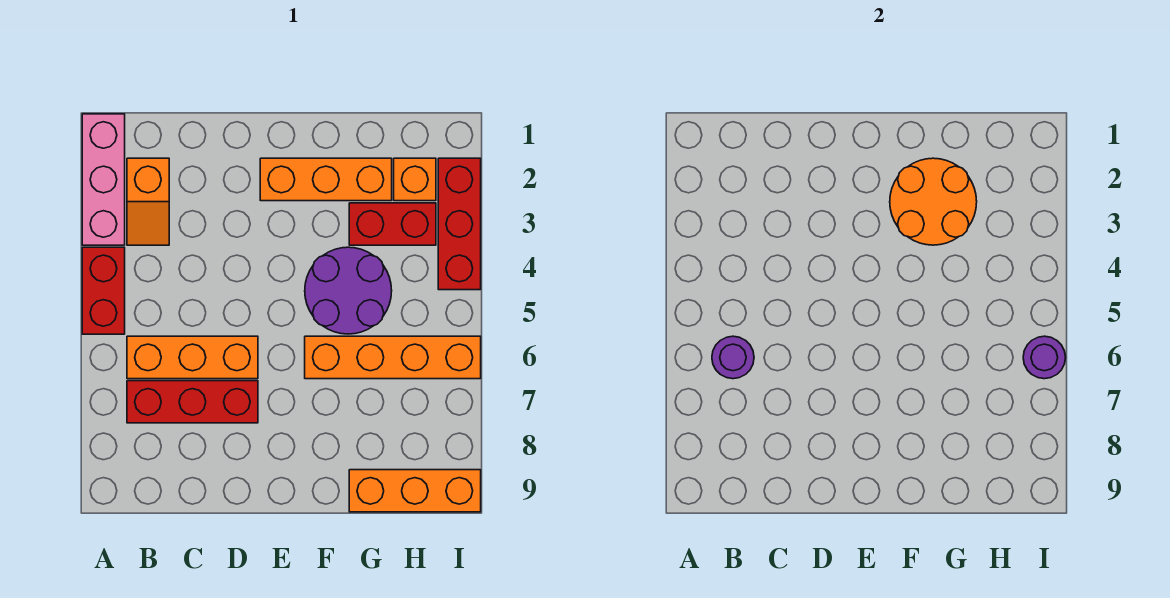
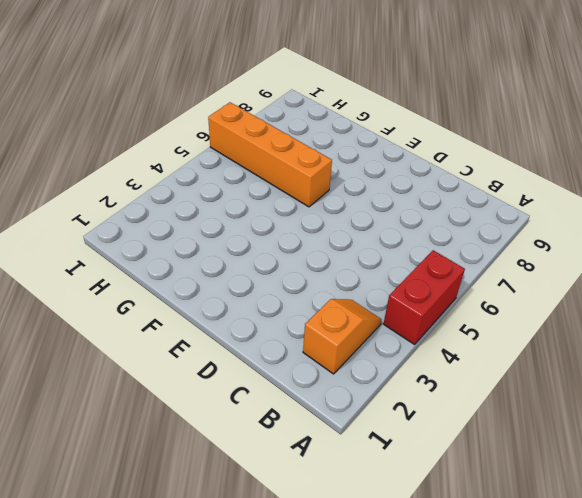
none -> pink 1x3 brick [82,114,125,245]
none -> orange 1x3 brick [127,336,258,379]
none -> red 1x3 brick [127,381,258,423]

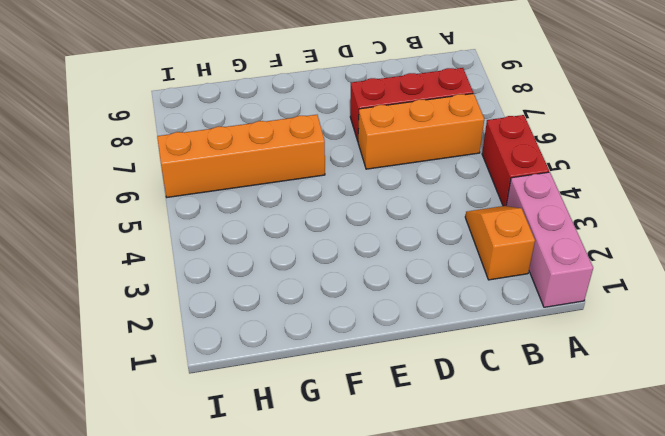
none -> orange 1x3 brick [260,158,392,201]
none -> purple 2x2 round brick [305,247,392,334]
none -> red 1x2 brick [349,203,436,245]

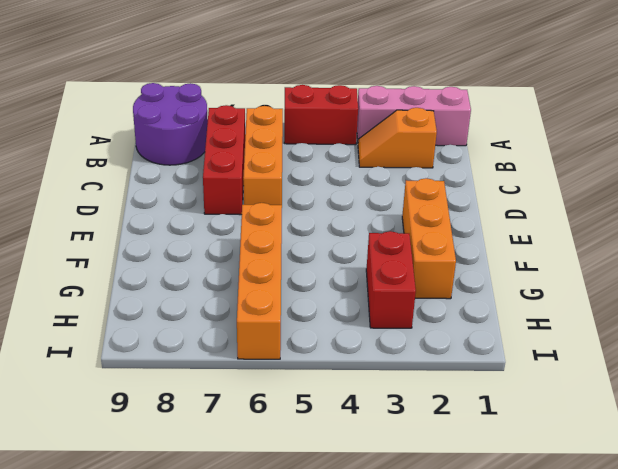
purple 2x2 round brick [133,83,208,165] -> purple 2x2 round brick moved to [305,247,392,334]
none -> orange 1x3 brick [349,470,481,512]
none -> orange 1x1 brick [394,158,436,201]
none -> red 1x3 brick [438,158,481,290]

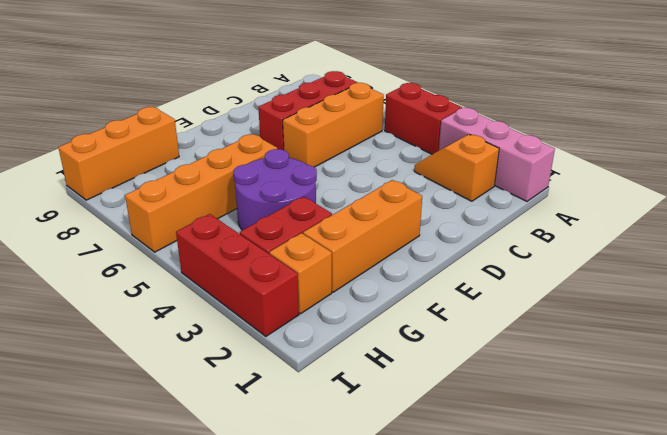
none -> purple 1x1 round brick [712,336,754,379]
none -> orange 2x2 round brick [890,158,977,245]
none -> purple 1x1 round brick [1023,336,1066,379]

